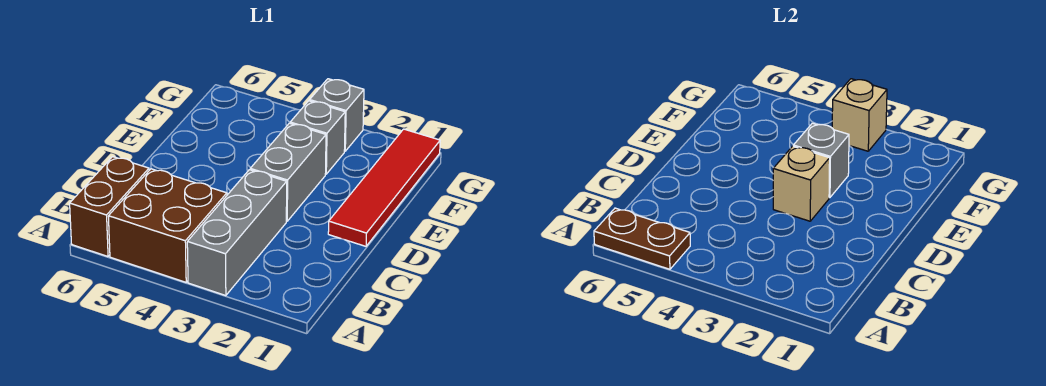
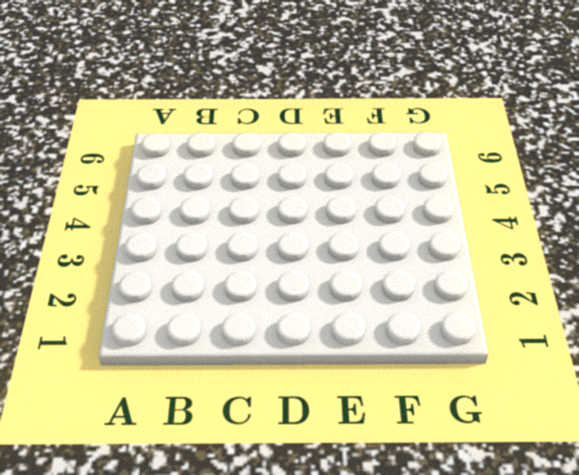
none -> grey 1x3 brick [187,170,287,296]
none -> brown 2x2 brick [108,169,227,282]

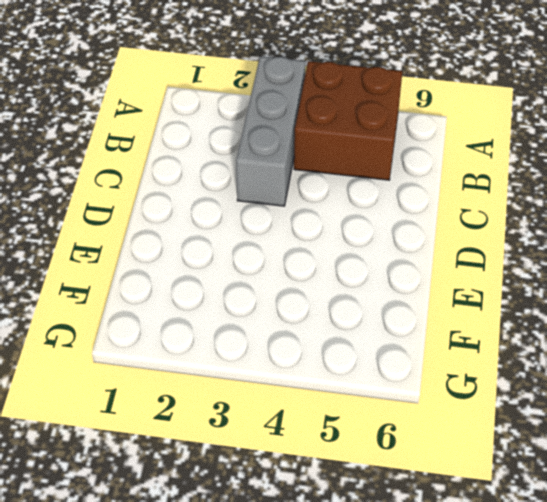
none -> brown 1x2 brick [70,157,149,256]
none -> red 1x4 tile [328,129,440,246]

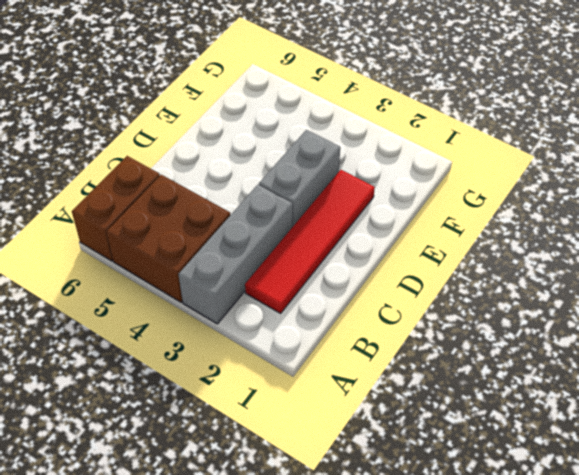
red 1x4 tile [245,170,375,313] -> red 1x4 tile moved to [328,129,440,246]
none -> grey 1x1 brick [290,101,345,174]
none -> grey 1x1 brick [310,79,364,151]

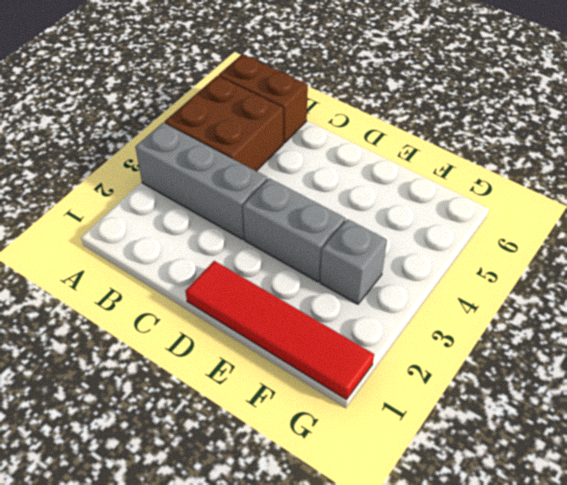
none -> grey 1x1 brick [310,79,364,151]
none -> brown 1x2 plate [594,208,690,269]

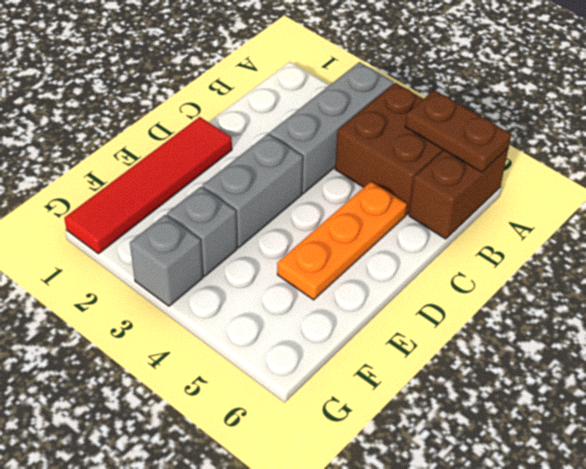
orange 1x3 plate [277,181,407,300] -> none
none -> tan 1x1 brick [773,146,830,221]
none -> grey 1x1 brick [793,123,849,198]

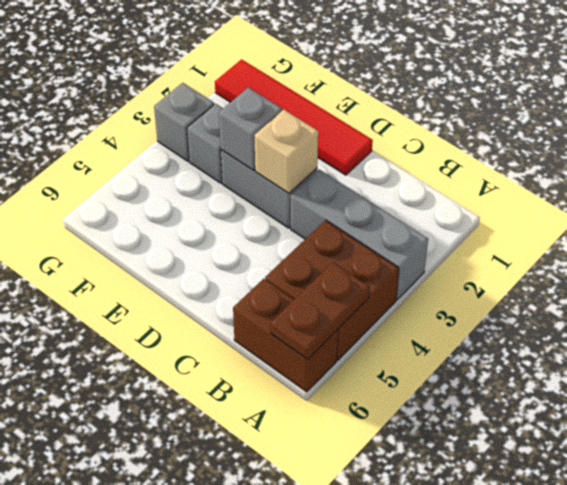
none -> tan 1x1 brick [832,79,887,151]

